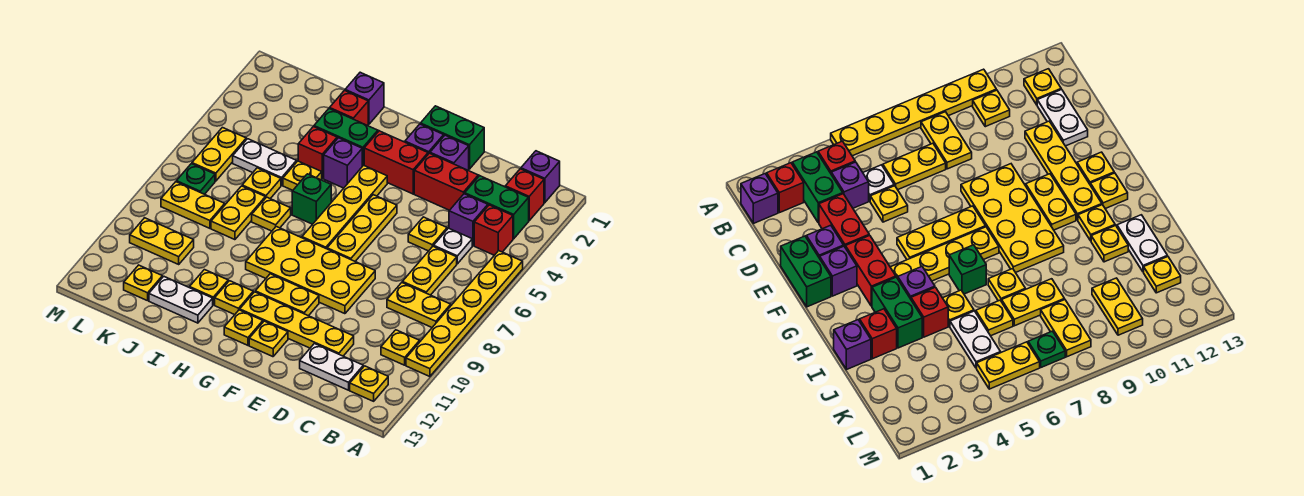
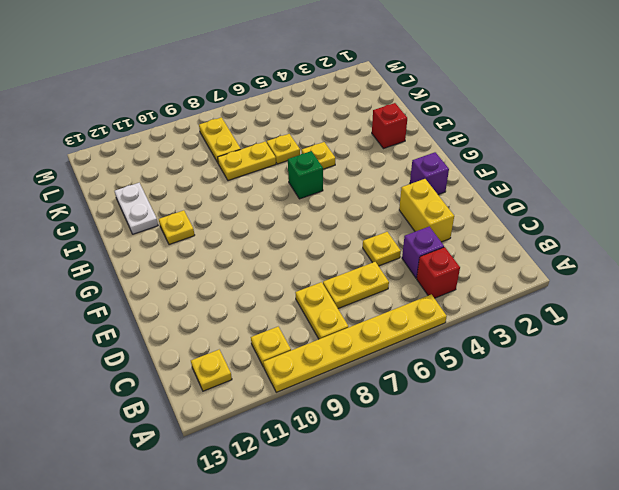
yellow 1x2 brick [399,179,454,242] -> red 1x2 brick [414,153,478,210]
none -> purple 1x1 brick [521,151,560,203]
none -> red 1x1 brick [505,169,544,221]
none -> green 1x2 brick [465,176,529,239]
none -> white 1x1 plate [434,228,472,264]

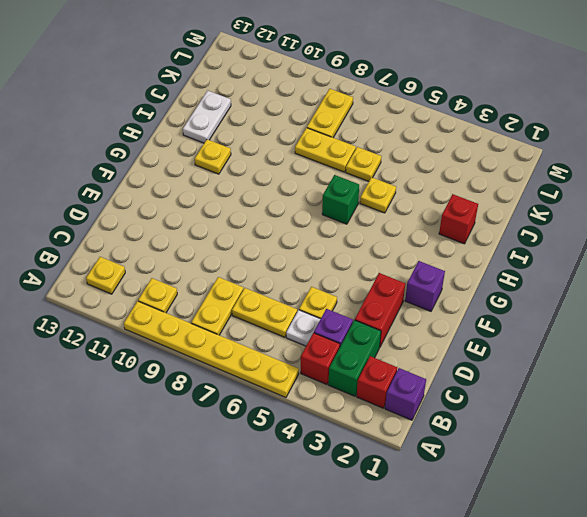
none -> white 1x2 plate [300,344,363,390]
none -> yellow 1x4 plate [240,292,354,356]
none -> green 1x2 brick [420,106,484,169]
none -> purple 1x1 brick [430,135,469,170]

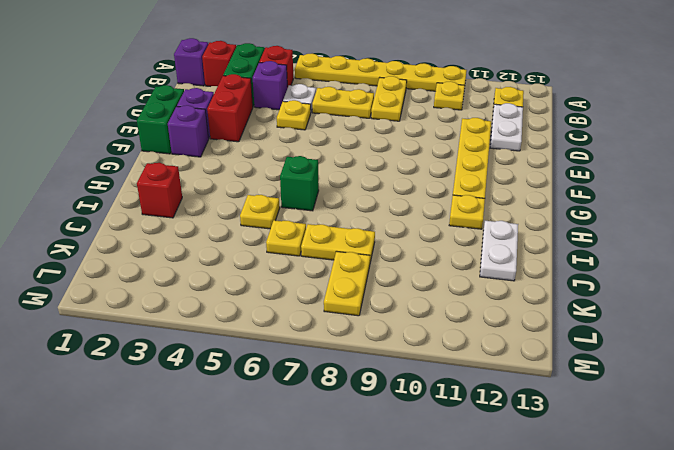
none -> yellow 2x4 plate [246,227,375,314]
none -> red 1x2 brick [364,131,428,194]
none -> yellow 1x3 plate [327,195,397,261]
none -> yellow 1x2 plate [255,274,319,316]

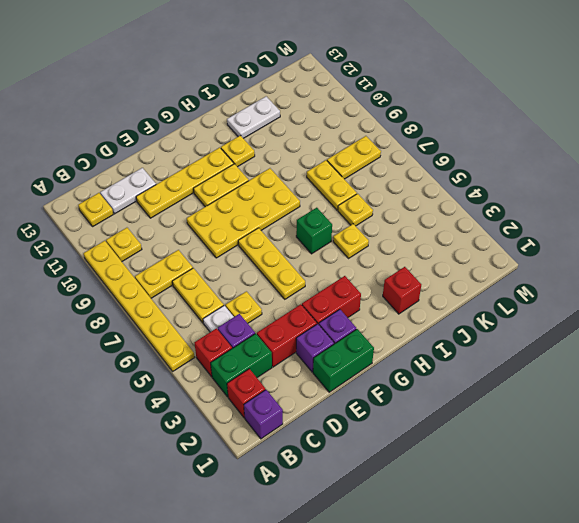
none -> yellow 1x1 plate [249,321,288,357]
none -> yellow 1x4 plate [302,165,387,249]
none -> yellow 1x1 plate [224,310,263,345]
none -> green 1x2 brick [314,109,378,166]

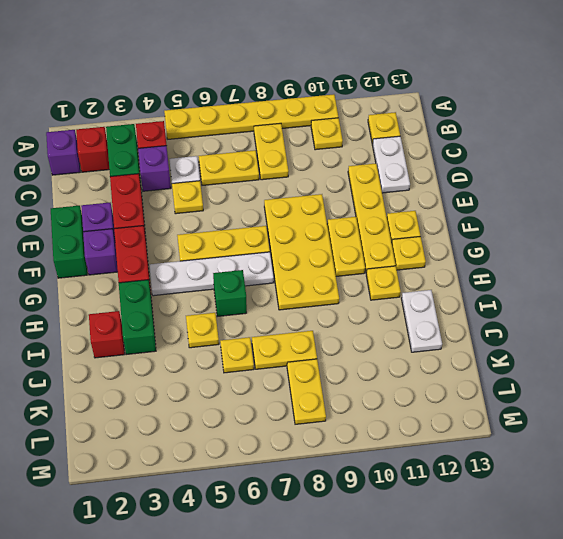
white 1x4 plate [149,252,274,296] -> yellow 1x4 plate [302,165,387,249]
none -> purple 1x1 brick [324,138,362,188]
none -> purple 1x1 brick [345,72,384,124]
none -> red 1x1 brick [298,127,337,178]
none -> yellow 1x1 plate [252,197,291,231]

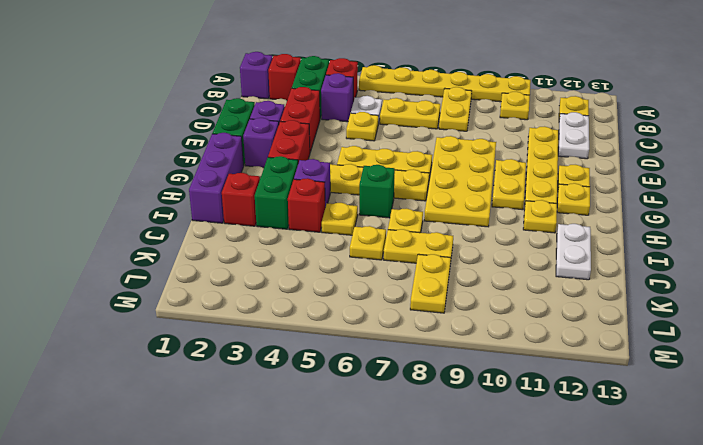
purple 1x3 brick [189,133,244,223] -> purple 1x1 brick [345,72,384,124]
none -> yellow 1x1 plate [190,270,228,305]
none -> white 1x2 plate [233,139,297,185]
none -> yellow 1x2 plate [130,218,194,264]
none -> yellow 1x1 plate [124,265,162,301]

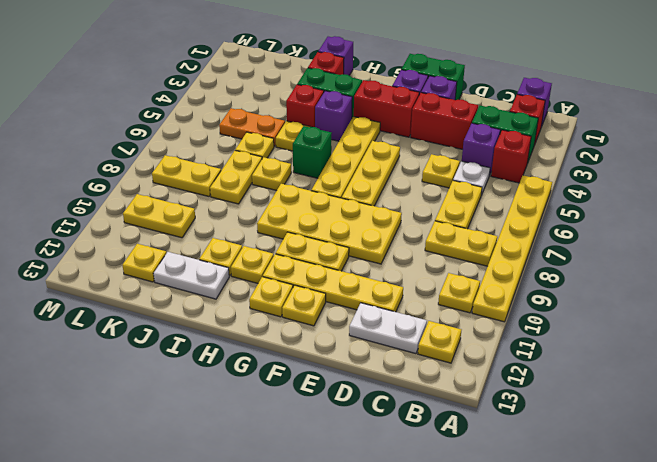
orange 1x2 plate [219,108,285,147] -> white 1x2 plate [233,139,297,185]
none -> yellow 1x2 plate [192,128,246,181]
none -> green 1x1 plate [176,164,215,194]

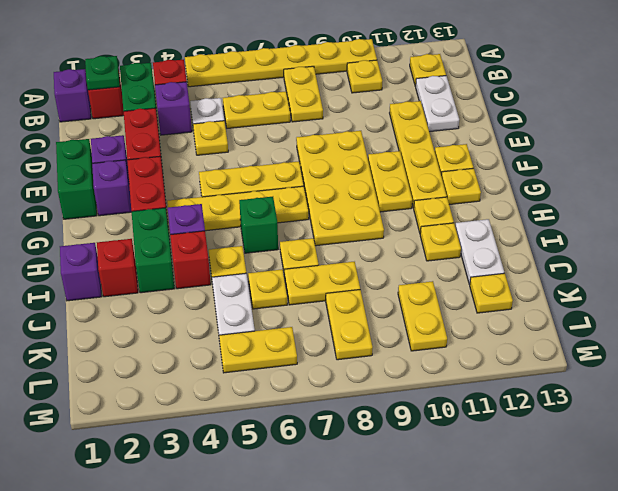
green 1x1 plate [85,56,120,90] -> green 1x1 plate moved to [176,164,215,194]

